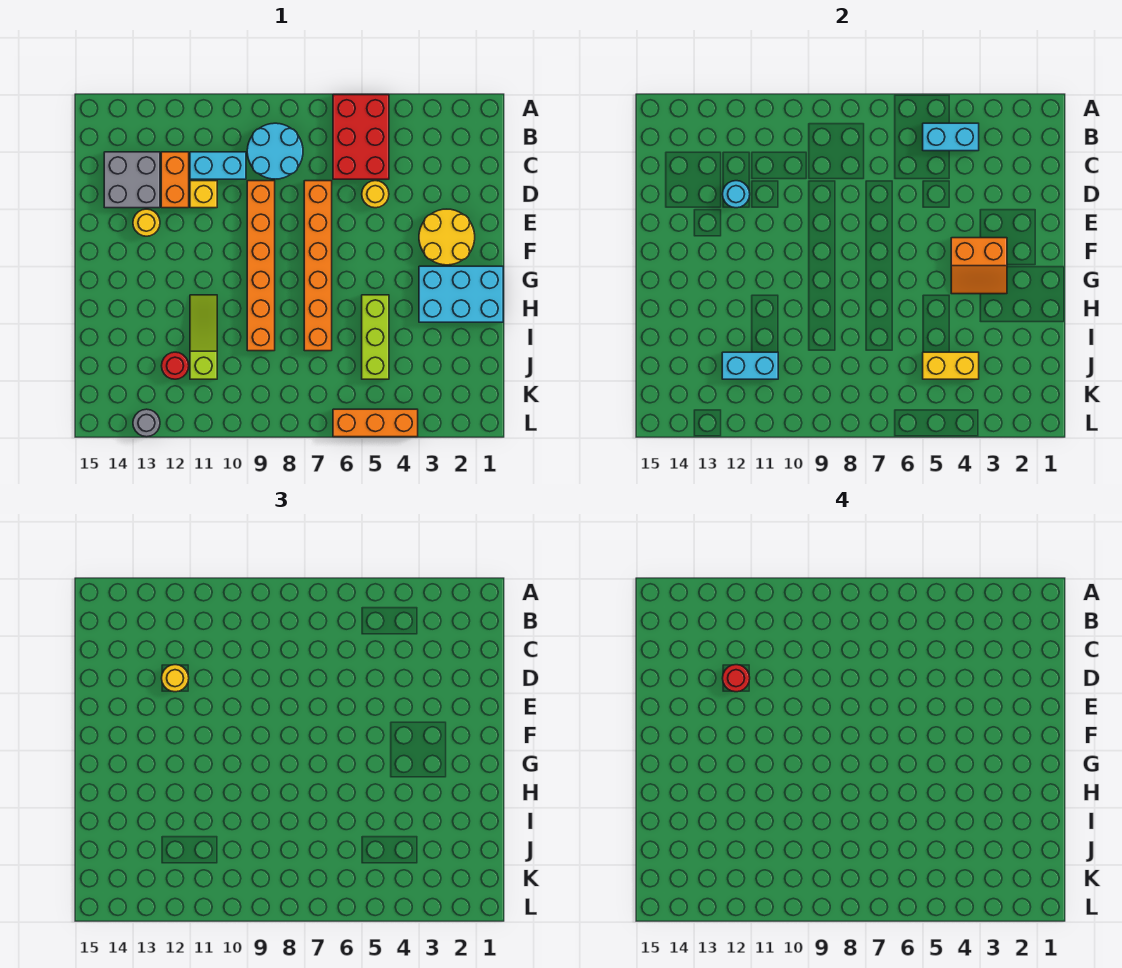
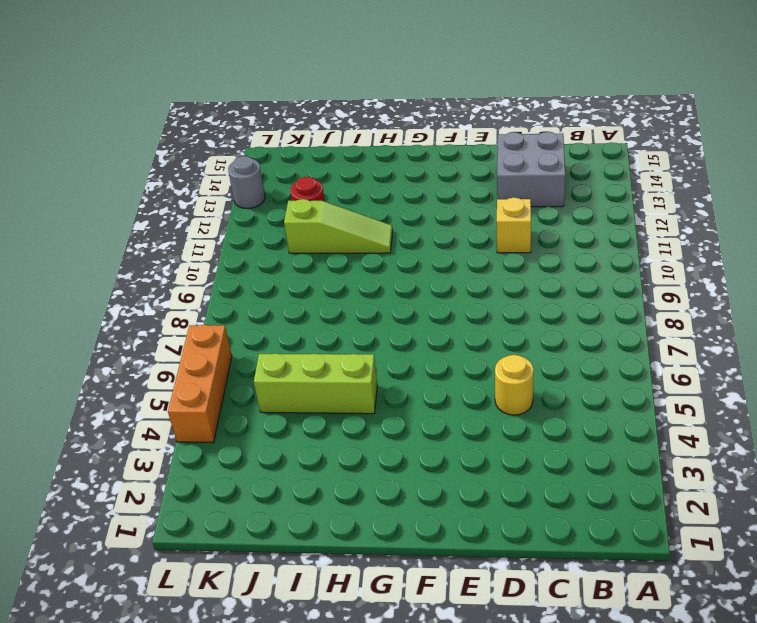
none -> red 2x3 brick [333,95,389,179]
none -> cyan 2x2 round brick [247,123,303,179]
none -> cyan 1x2 brick [190,152,246,179]

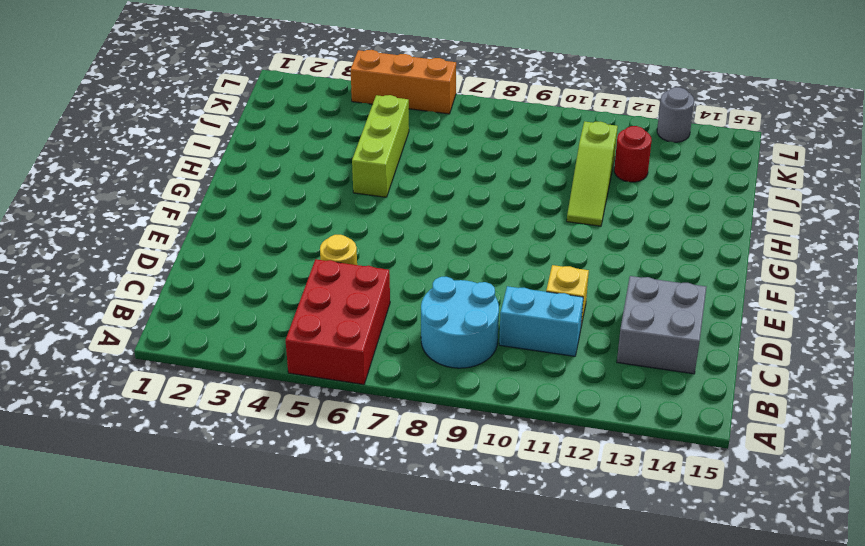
none -> orange 1x2 brick [161,152,189,208]
none -> orange 1x6 brick [304,181,332,351]
none -> orange 1x6 brick [247,181,275,351]

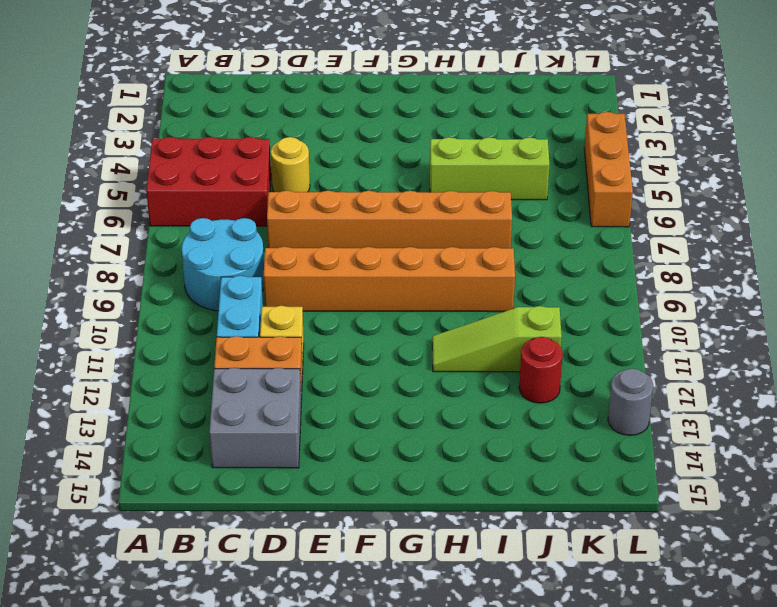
none -> yellow 2x2 round brick [419,209,475,265]
none -> yellow 1x1 round brick [133,209,160,236]
none -> cyan 2x3 brick [419,266,503,322]

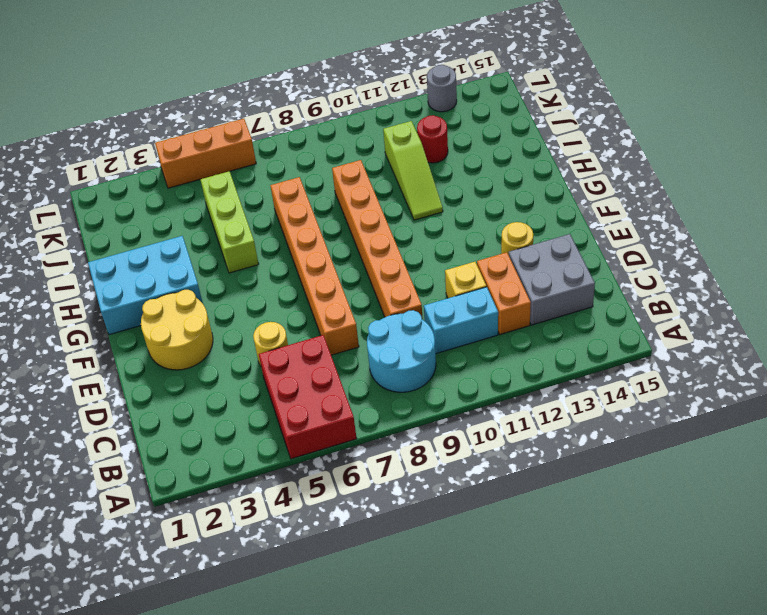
none -> cyan 1x2 brick [923,123,979,151]
none -> cyan 1x1 round brick [723,181,750,208]
none -> orange 2x2 slope [951,238,1007,294]

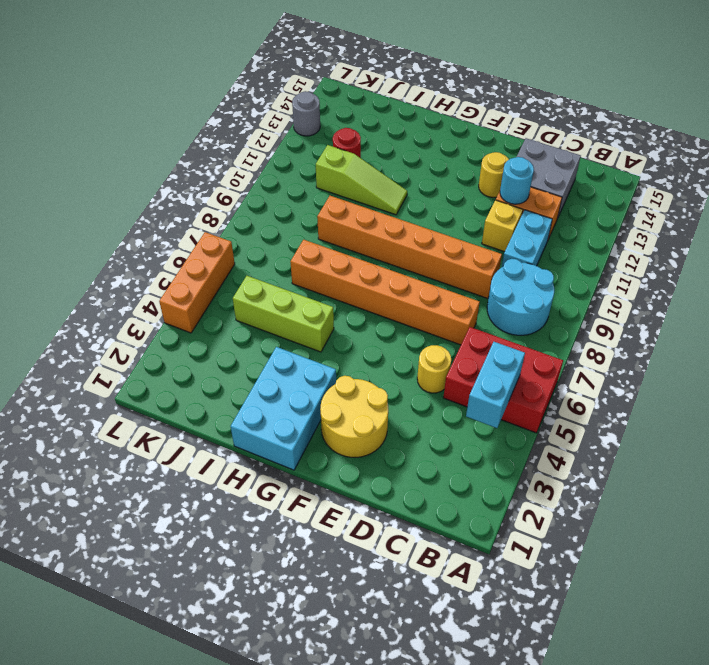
none -> orange 2x2 slope [951,238,1007,294]
none -> yellow 1x2 brick [923,352,979,379]
none -> cyan 1x2 brick [722,352,778,379]

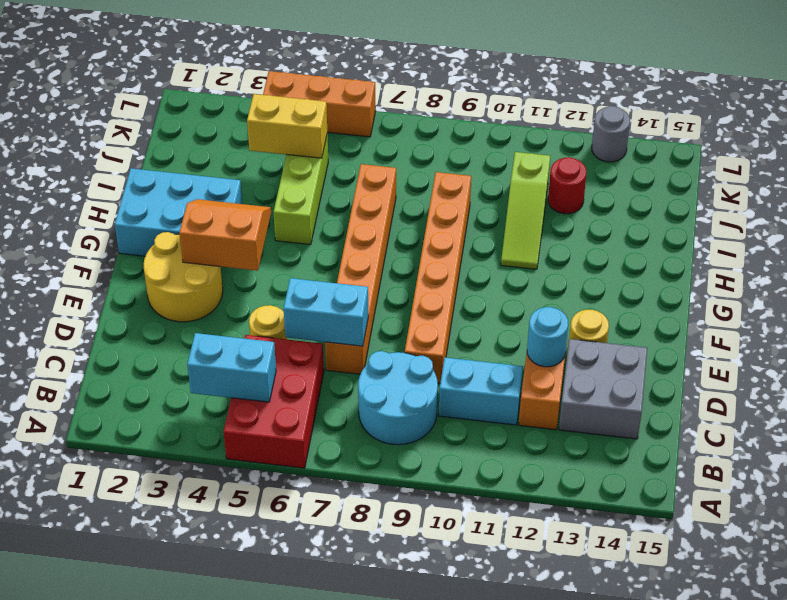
cyan 1x2 brick [284,278,368,346] -> cyan 1x2 brick moved to [722,352,778,379]
none -> yellow 1x1 brick [190,181,217,208]
none -> yellow 1x1 round brick [162,665,189,692]
none -> red 1x1 round brick [723,665,750,692]

